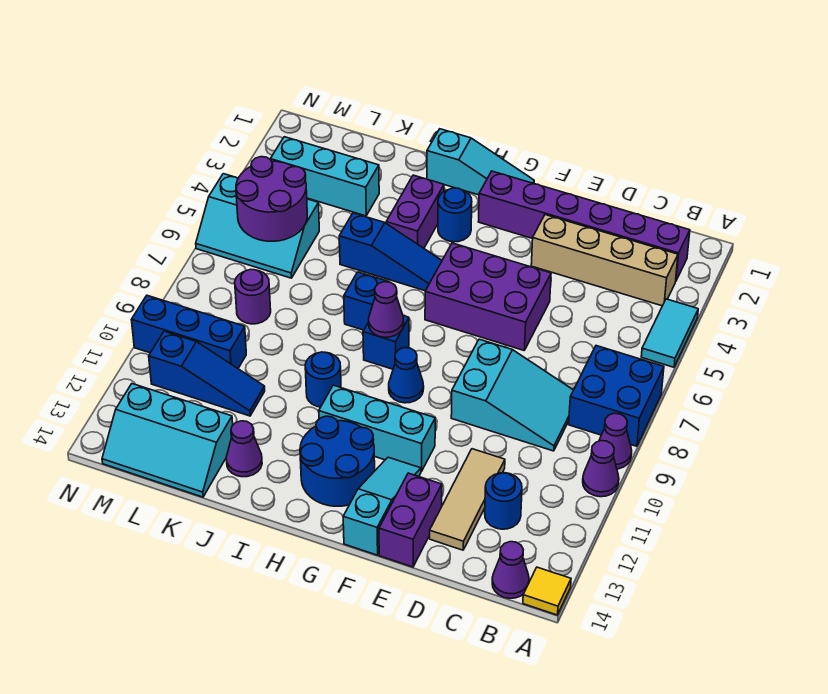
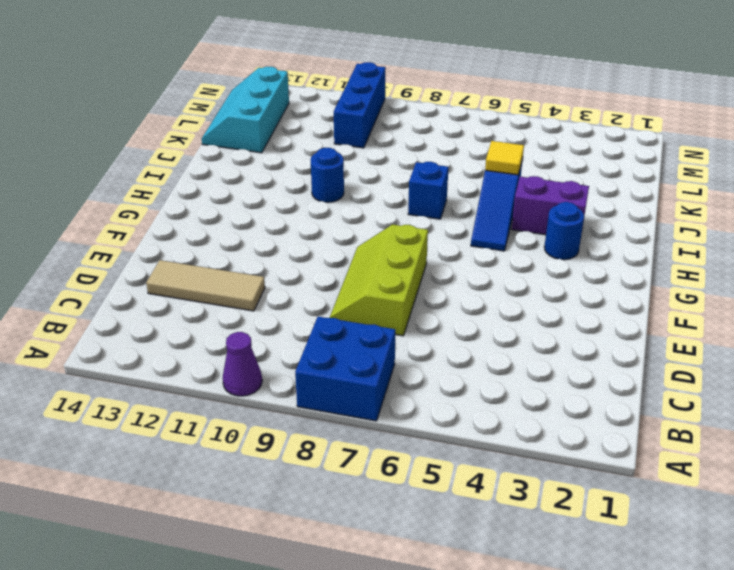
lime 2x3 slope [330,224,428,336] -> cyan 2x3 slope [451,339,573,451]
yellow 1x1 tile [485,141,524,175] -> yellow 1x1 tile moved to [523,567,571,615]
none -> cyan 1x2 tile [641,299,698,367]
none -> purple 1x1 cone [599,413,632,469]
none -> purple 1x6 brick [478,171,690,281]
none -> tan 1x4 brick [531,215,678,306]

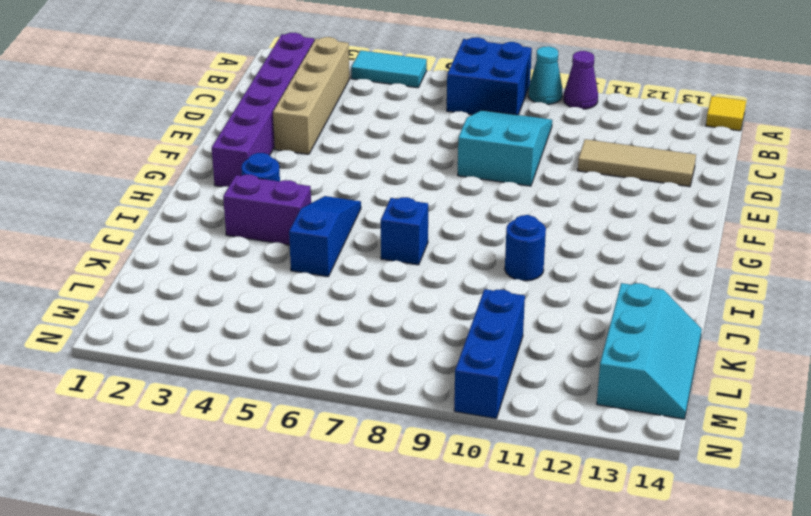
cyan 1x1 cone [528,46,563,105] -> purple 1x1 cone [599,413,632,469]
none -> purple 1x1 cone [492,542,529,598]
none -> blue 1x1 round brick [485,473,522,529]
none -> purple 2x3 brick [425,243,551,350]
none -> purple 1x2 brick [379,473,442,567]

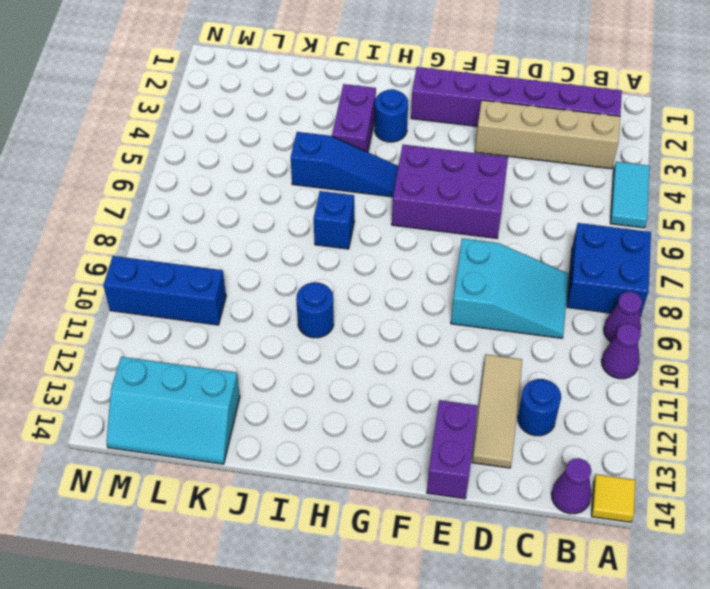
none -> cyan 1x3 brick [319,385,435,472]
none -> cyan 1x3 slope [343,457,421,555]
none -> cyan 1x3 slope [427,129,534,195]
none -> blue 1x1 cone [389,348,424,403]

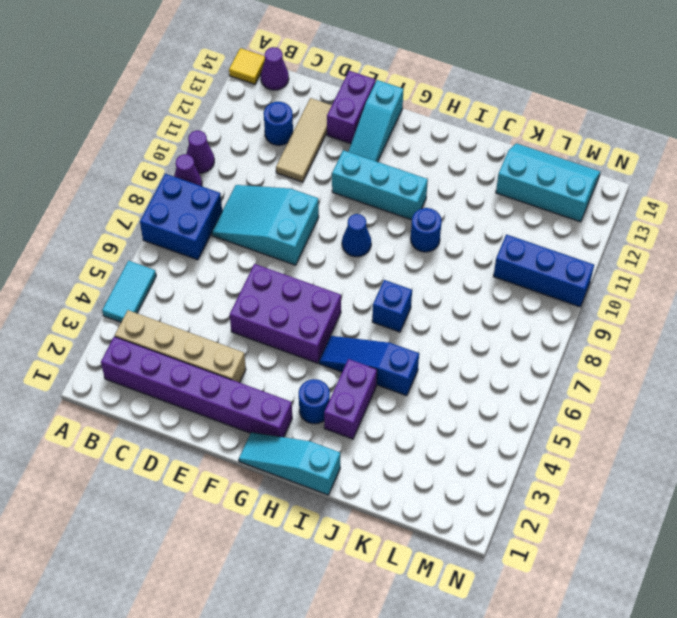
none -> blue 2x2 round brick [300,416,375,506]
none -> blue 1x1 brick [363,316,409,369]
none -> purple 1x1 cone [226,421,262,477]
none -> cyan 1x3 brick [270,137,379,216]

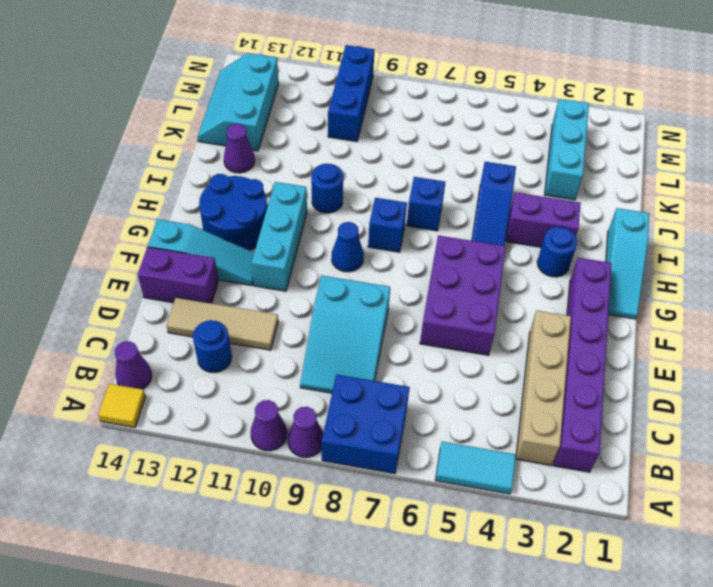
none -> blue 1x3 slope [149,331,265,416]
none -> cyan 2x3 slope [196,174,319,278]
none -> purple 1x1 round brick [235,269,271,324]
none -> purple 1x1 cone [369,282,404,337]

